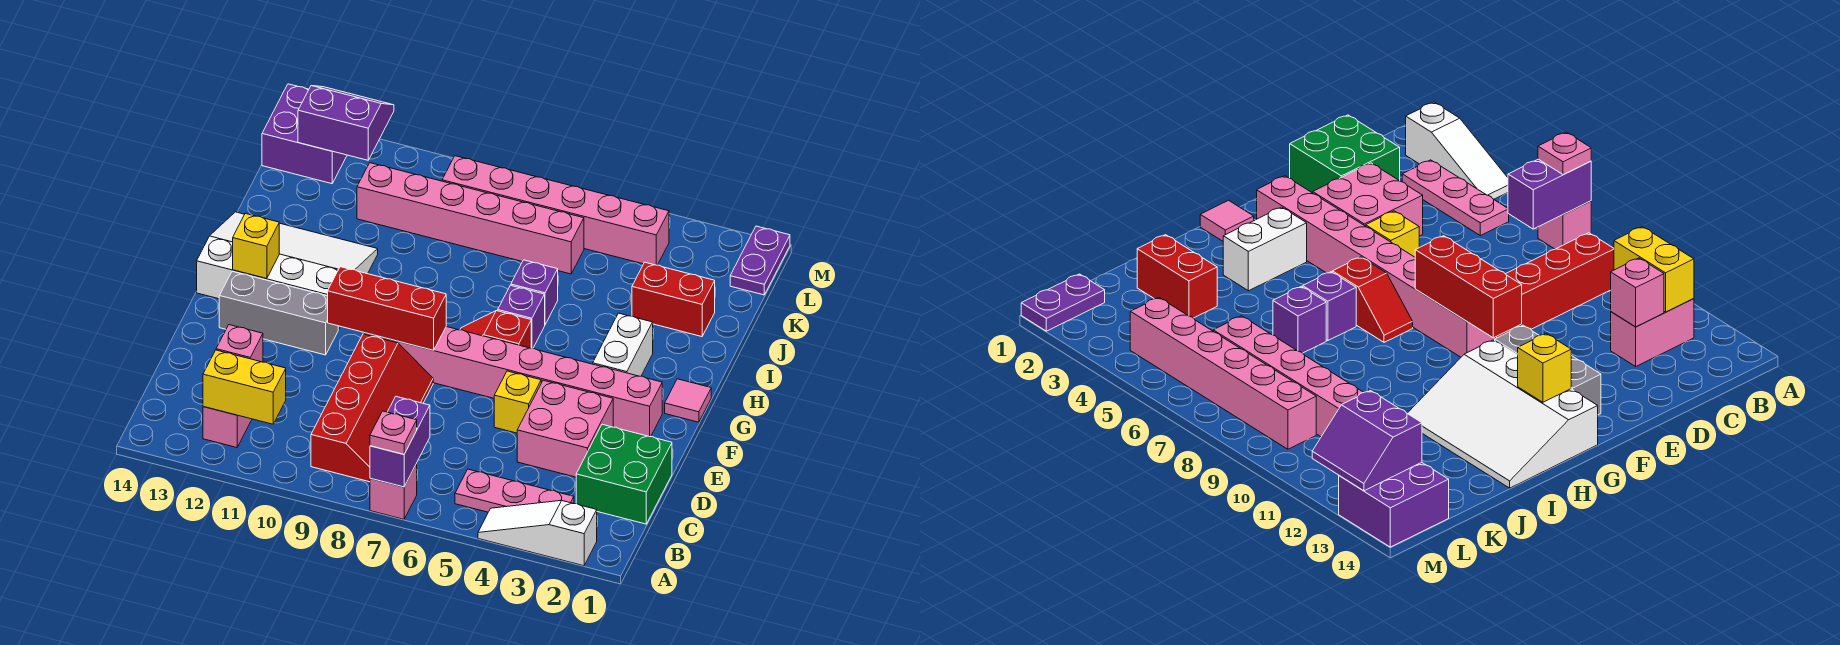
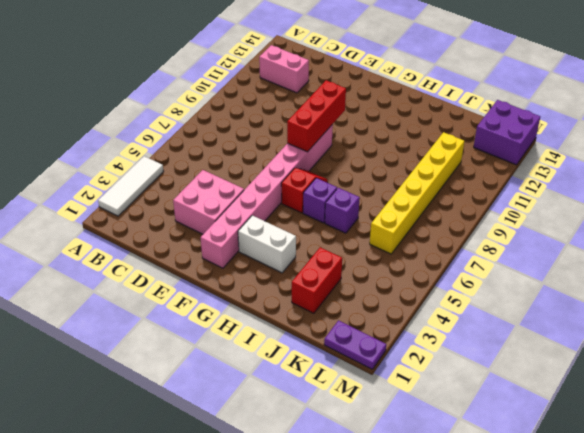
white 1x3 tile [98,156,164,216] -> white 1x3 slope [478,500,597,566]
yellow 1x6 brick [370,132,464,254] -> pink 1x6 brick [357,163,584,274]
none -> pink 1x1 brick [370,464,417,519]
none -> pink 1x3 plate [455,469,574,512]
none -> red 2x4 slope [311,334,433,482]

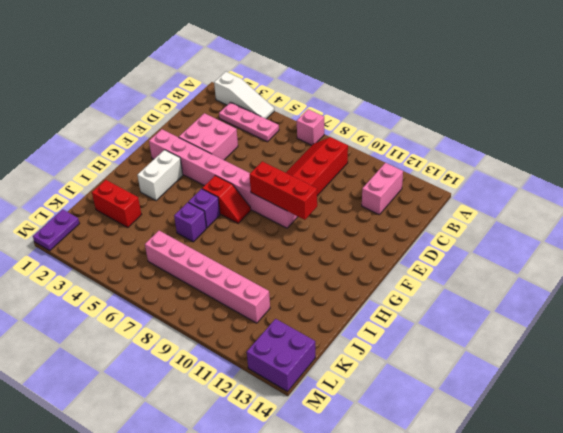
none -> green 2x2 brick [576,424,672,524]
none -> yellow 1x1 brick [494,371,541,433]
none -> grey 1x3 brick [219,271,338,355]

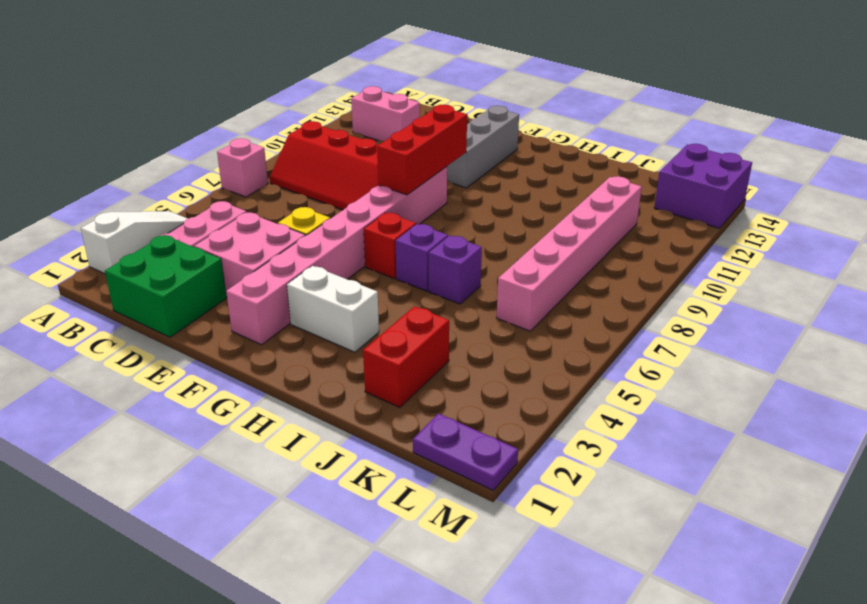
none -> pink 1x1 tile [665,379,711,422]
none -> white 3x4 slope [197,212,378,330]
none -> pink 1x6 brick [442,156,669,265]

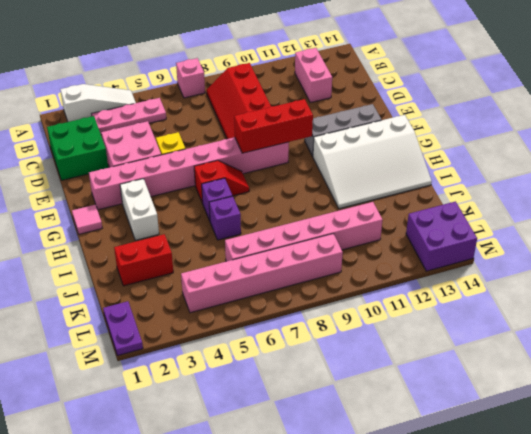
none -> purple 1x2 brick [370,397,430,487]
none -> yellow 1x2 brick [203,350,286,424]
none -> pink 1x1 brick [216,325,263,362]

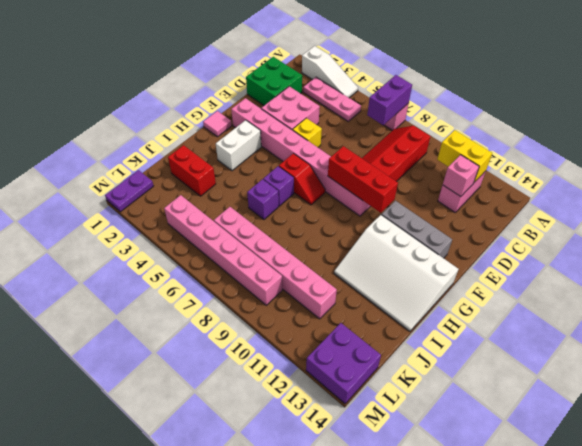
none -> yellow 1x1 brick [233,213,279,279]
none -> purple 2x2 slope [298,86,394,160]
none -> pink 1x1 plate [370,411,417,454]

